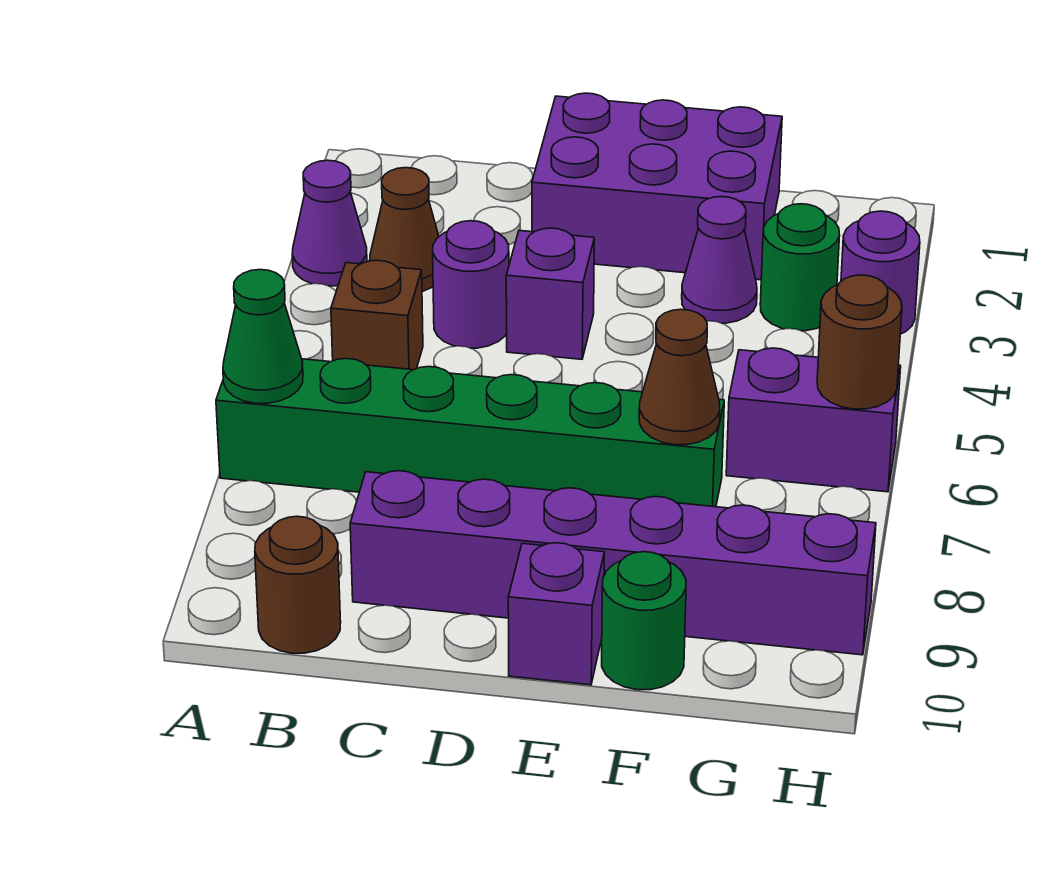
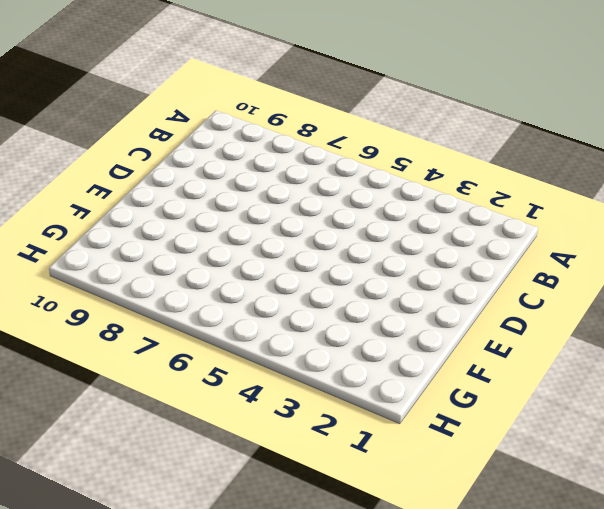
none -> purple 1x1 cone [292,160,367,286]
none -> green 1x6 brick [216,358,724,507]
none -> brown 1x1 cone [370,168,439,291]

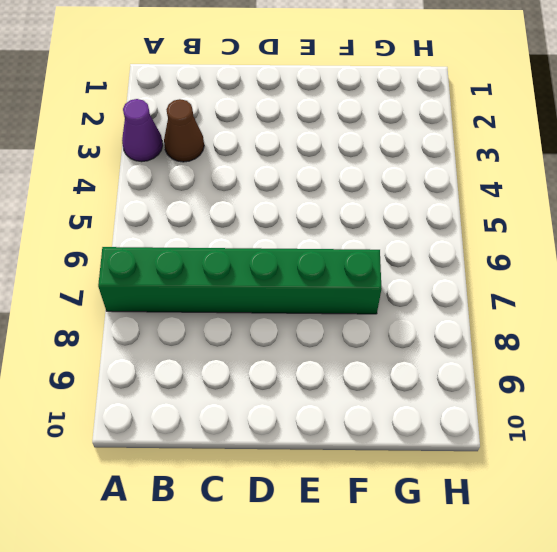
none -> brown 1x1 brick [331,260,423,370]
none -> brown 1x1 round brick [255,516,341,653]
none -> purple 1x1 round brick [433,221,509,348]

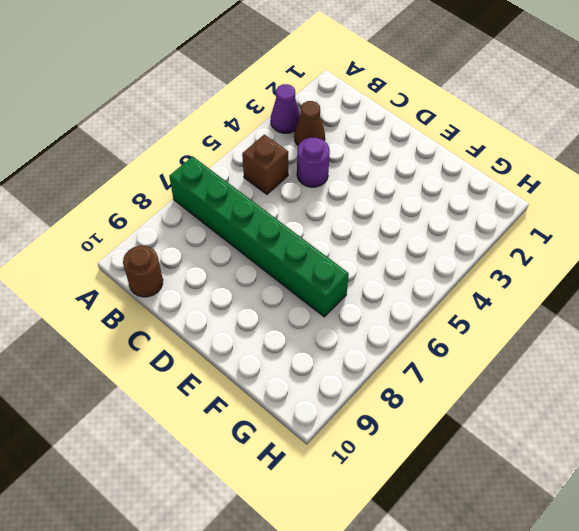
none -> purple 1x6 brick [350,471,876,655]
none -> purple 2x3 brick [532,93,782,280]
none -> purple 1x1 brick [506,228,594,359]

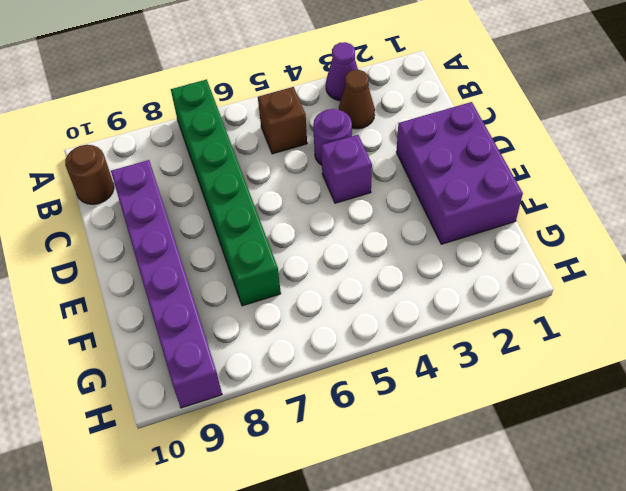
none -> purple 1x1 brick [508,543,604,685]
none -> purple 1x1 cone [682,197,757,323]
none -> green 1x1 round brick [602,552,686,690]

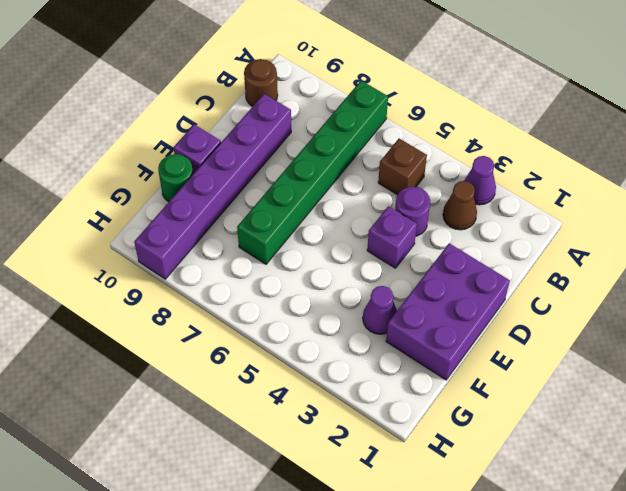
none -> green 1x1 round brick [760,204,840,331]
none -> purple 1x2 brick [726,348,901,492]
none -> purple 1x1 round brick [841,211,920,334]

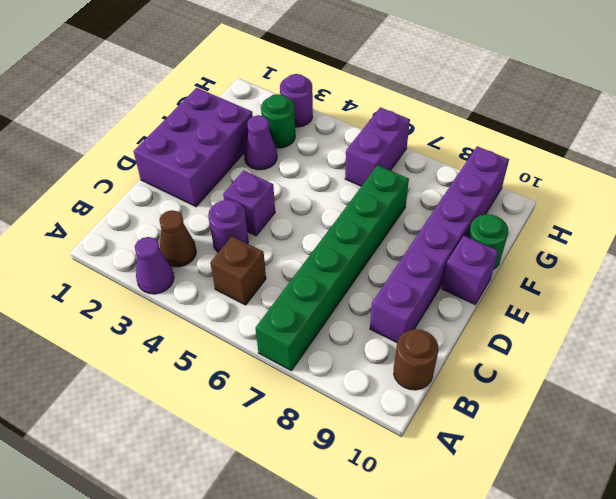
none -> green 1x1 cone [223,270,303,403]
none -> brown 1x1 cone [639,309,720,445]
none -> brown 1x1 round brick [817,275,902,409]

